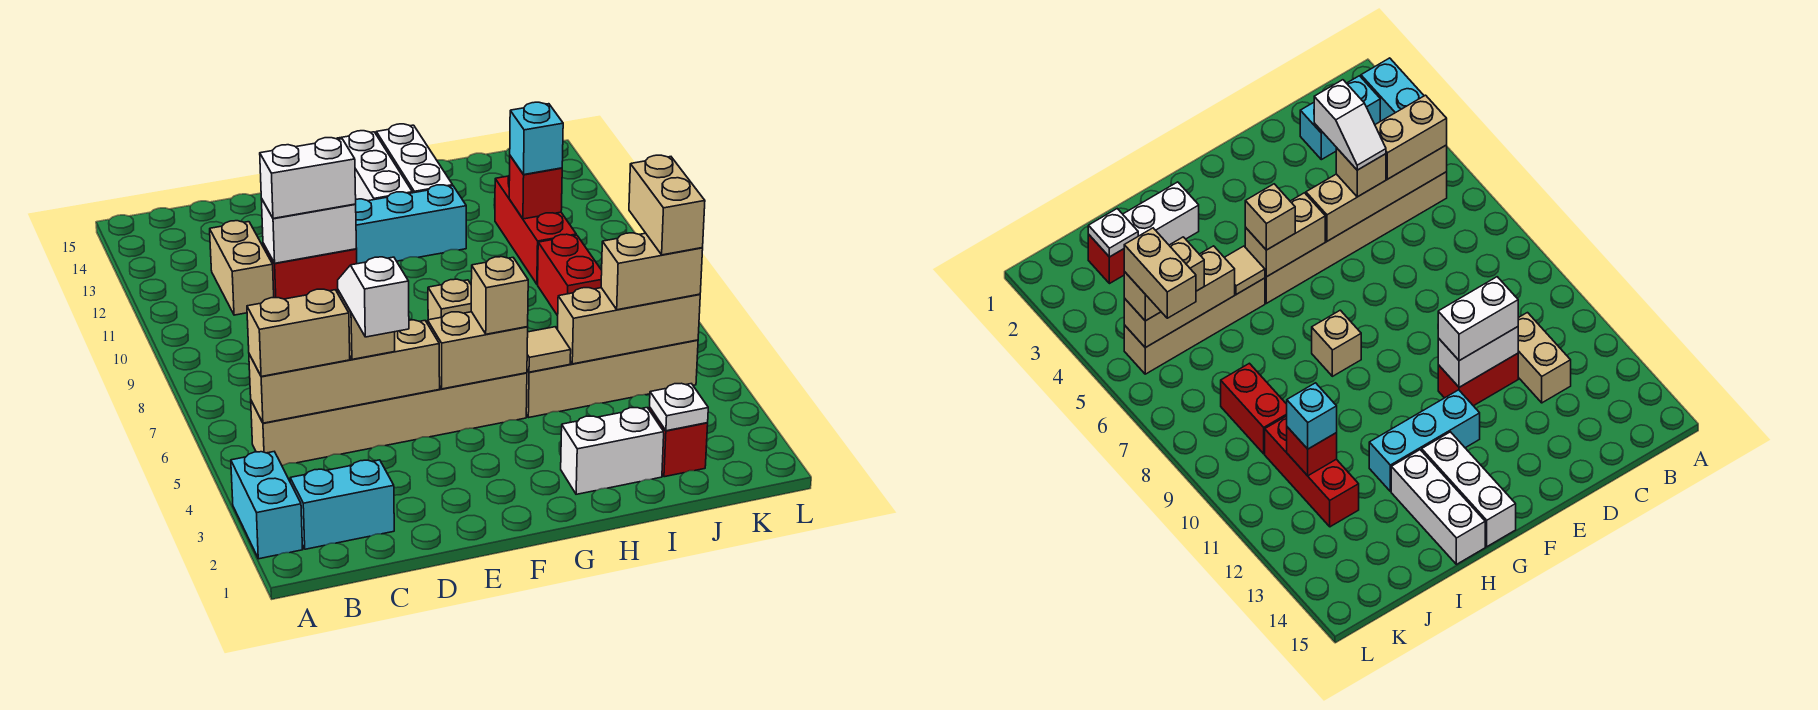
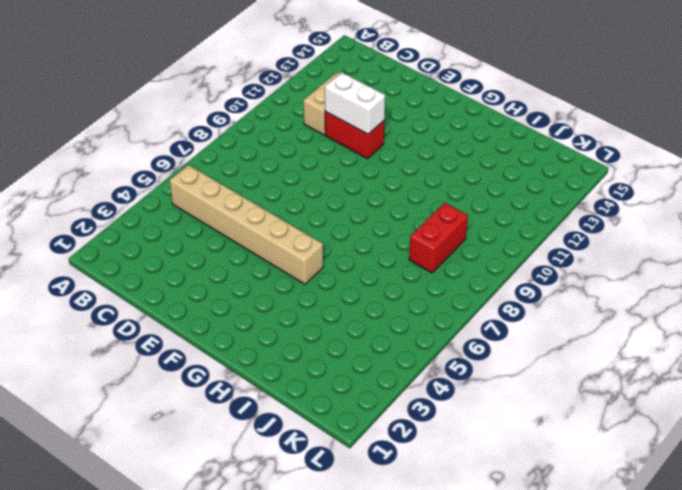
none -> cyan 1x2 brick [231,452,303,559]
none -> cyan 1x2 brick [290,460,394,549]
none -> cyan 1x3 brick [355,185,466,264]

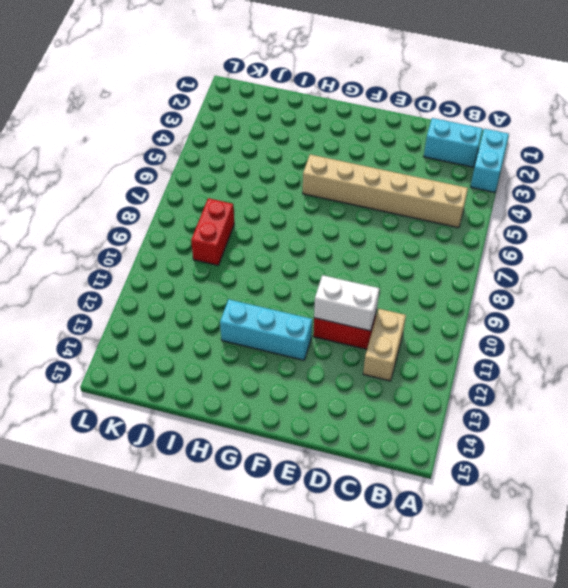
none -> tan 1x1 brick [428,279,471,320]
none -> white 1x3 brick [337,131,412,201]
none -> white 1x2 brick [561,408,664,494]

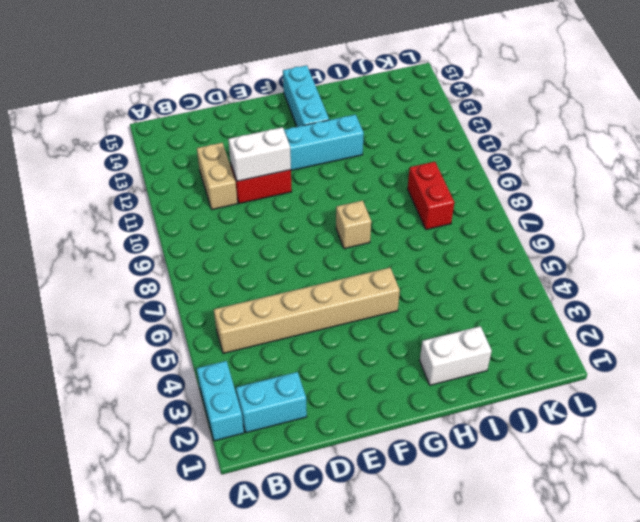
cyan 1x3 brick [283,65,329,127] -> white 1x3 brick [337,131,412,201]
none -> tan 1x4 brick [526,340,698,418]
none -> white 1x3 brick [376,124,453,193]
none -> red 1x1 brick [649,407,708,477]

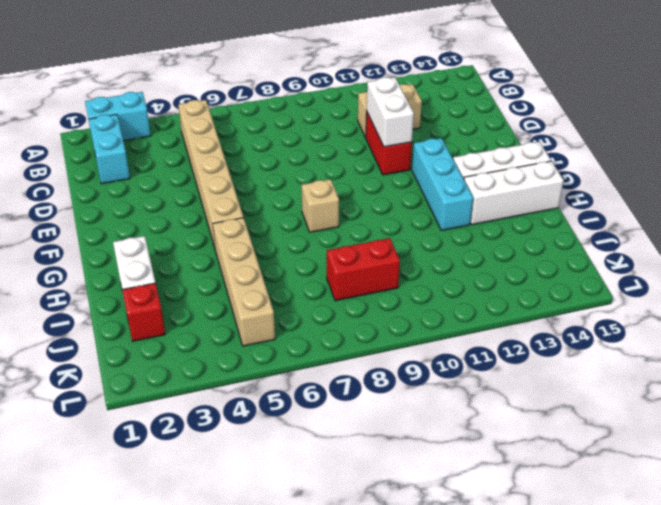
none -> red 1x3 brick [495,175,576,284]
none -> tan 1x4 brick [249,320,440,423]
none -> tan 1x2 brick [428,312,528,389]

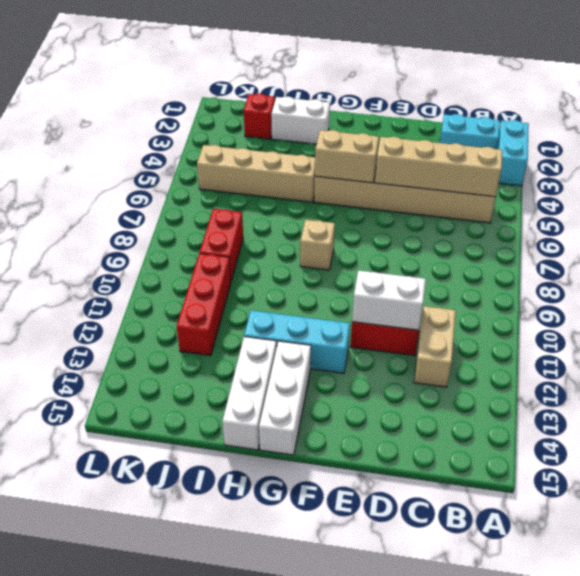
none -> tan 1x1 tile [527,327,571,372]
none -> tan 1x3 brick [558,288,700,364]
none -> white 1x1 plate [650,383,708,431]

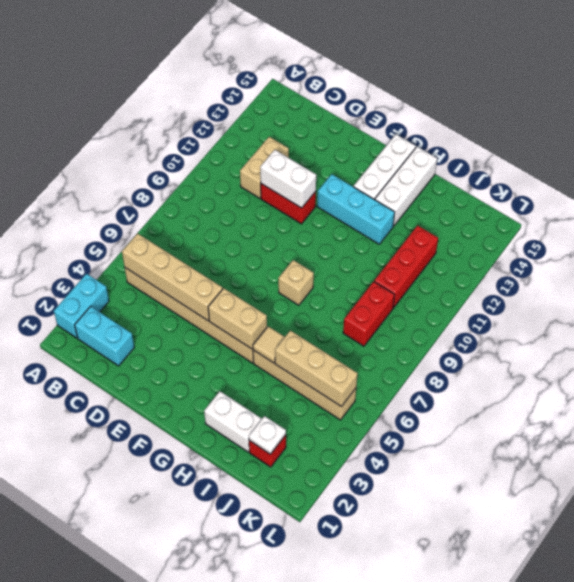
none -> red 1x1 brick [509,156,562,219]
none -> tan 1x2 brick [247,289,350,377]
none -> tan 1x1 brick [338,290,395,359]

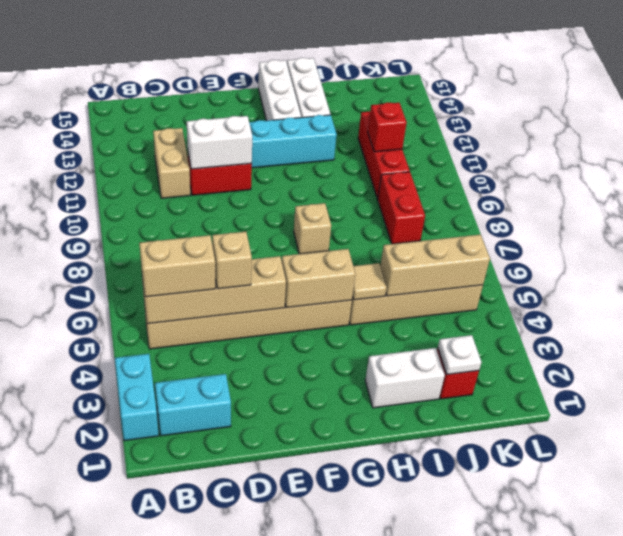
none -> white 1x2 brick [260,138,356,218]
none -> tan 1x1 brick [471,257,528,334]
none -> tan 1x2 brick [601,233,703,310]

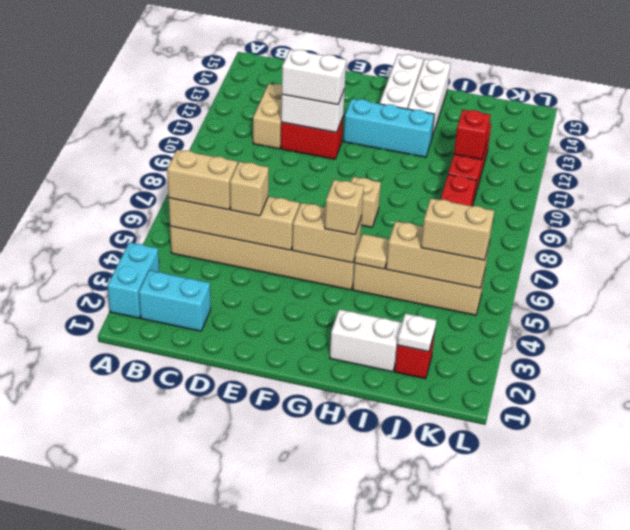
none -> cyan 1x1 brick [510,102,563,175]
none -> white 1x2 slope [338,257,409,337]
none -> tan 1x2 brick [629,155,705,255]

